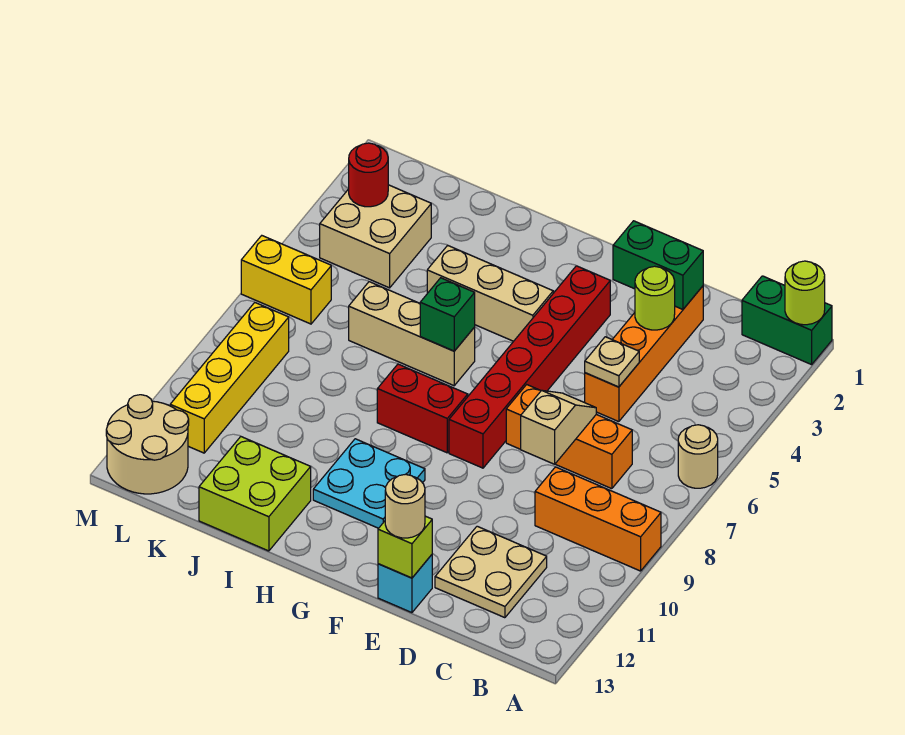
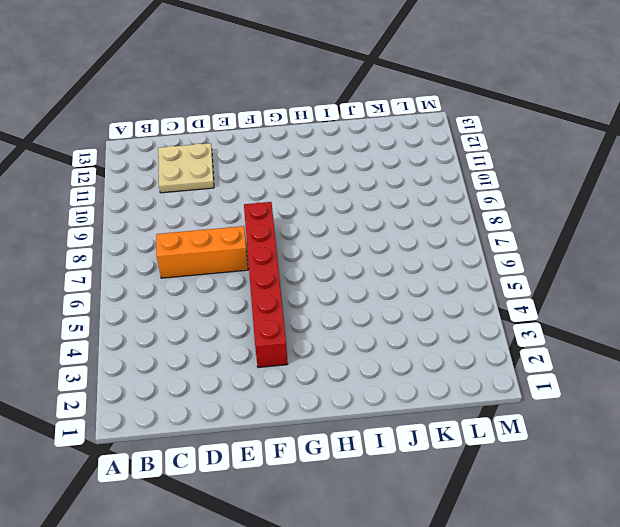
none -> green 1x2 brick [742,276,832,365]
none -> tan 1x1 round brick [678,425,718,488]
none -> orange 1x3 brick [535,467,661,571]

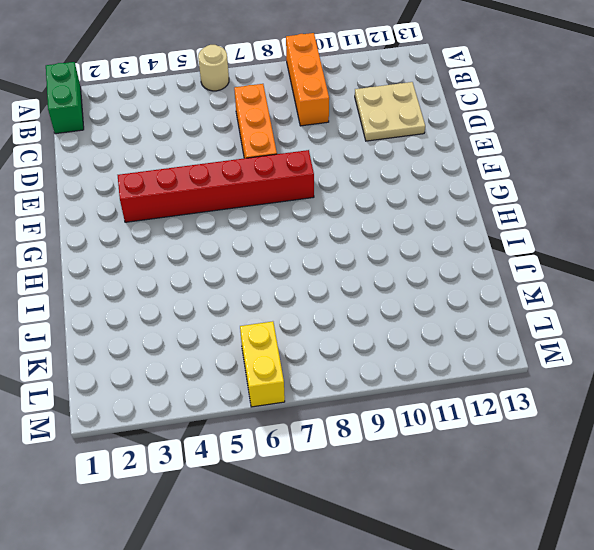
none -> orange 1x4 brick [585,286,703,422]
none -> cyan 1x1 brick [378,555,432,613]
none -> tan 1x3 brick [427,245,553,341]

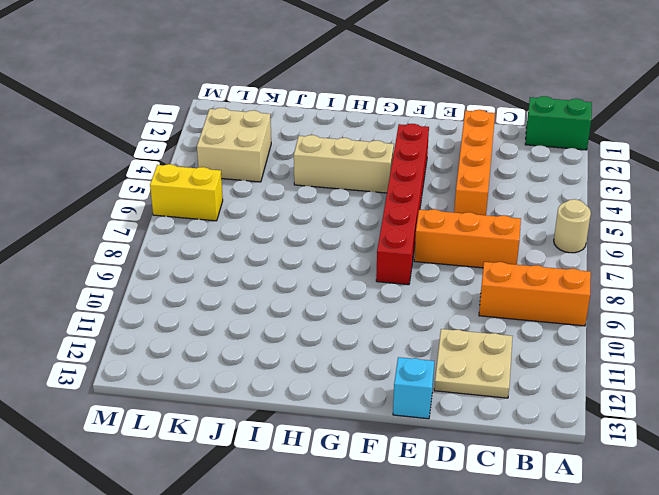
none -> red 1x2 brick [377,364,468,453]
none -> cyan 2x2 plate [313,439,425,528]
none -> tan 1x3 brick [349,282,475,386]

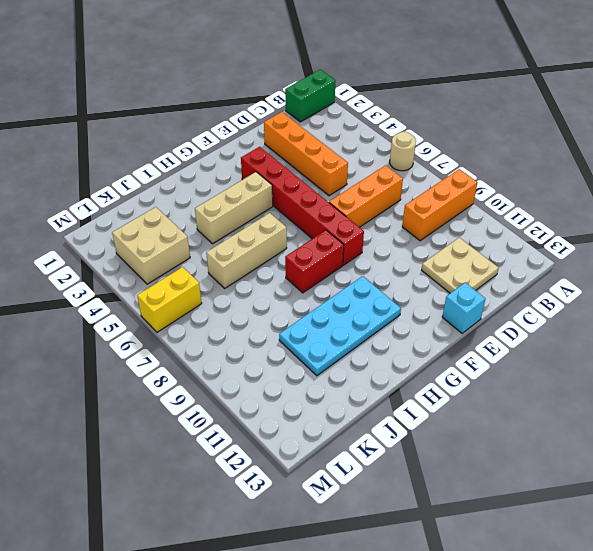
cyan 2x4 plate [279,276,401,376] -> cyan 2x2 plate [313,439,425,528]
none -> lime 2x2 brick [199,437,311,551]
none -> yellow 1x4 brick [170,303,289,453]
none -> tan 2x2 round brick [106,395,189,494]

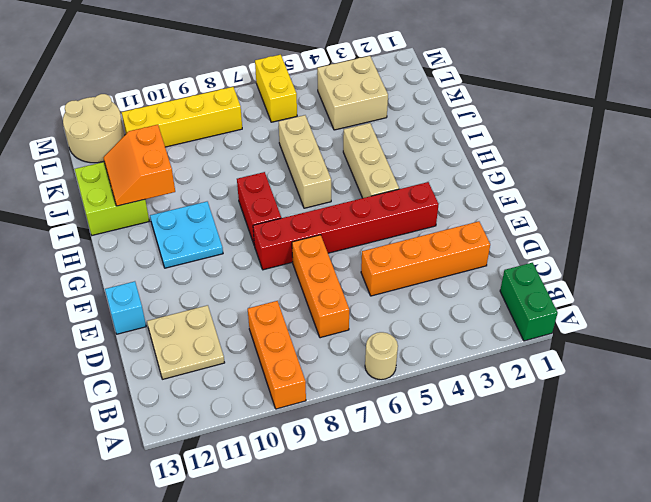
orange 2x2 slope [103,125,175,206] -> none
none -> lime 1x1 round brick [785,261,825,325]
none -> green 1x2 brick [613,221,703,309]
none -> lime 1x1 round brick [635,266,675,330]

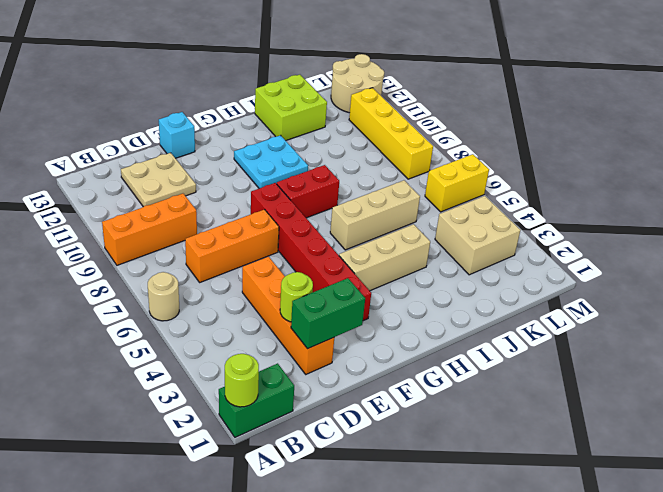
none -> tan 1x1 plate [585,337,639,387]
none -> tan 1x2 slope [521,390,596,464]
none -> lime 1x1 brick [378,516,432,578]

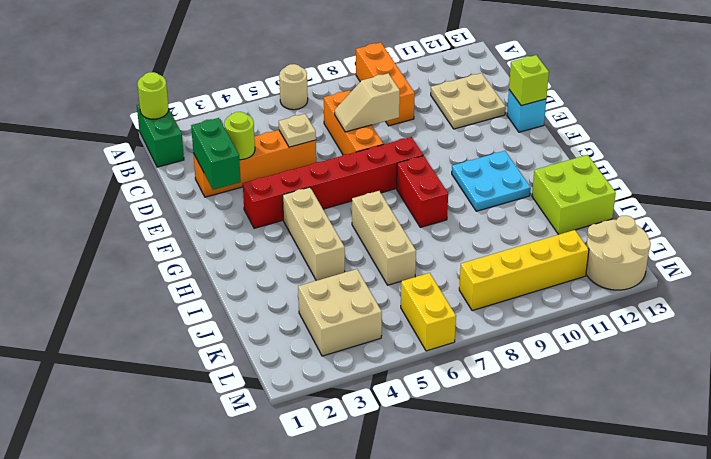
none -> green 1x1 brick [420,278,475,351]
none -> red 1x1 round brick [349,143,388,207]
none -> tan 1x1 round brick [385,474,425,538]

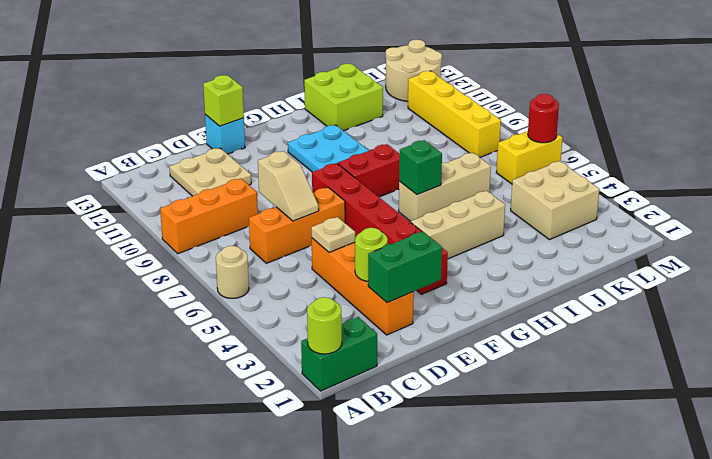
red 1x1 round brick [528,94,559,143] -> red 1x1 round brick moved to [349,143,388,207]
none -> tan 1x1 round brick [385,474,425,538]

